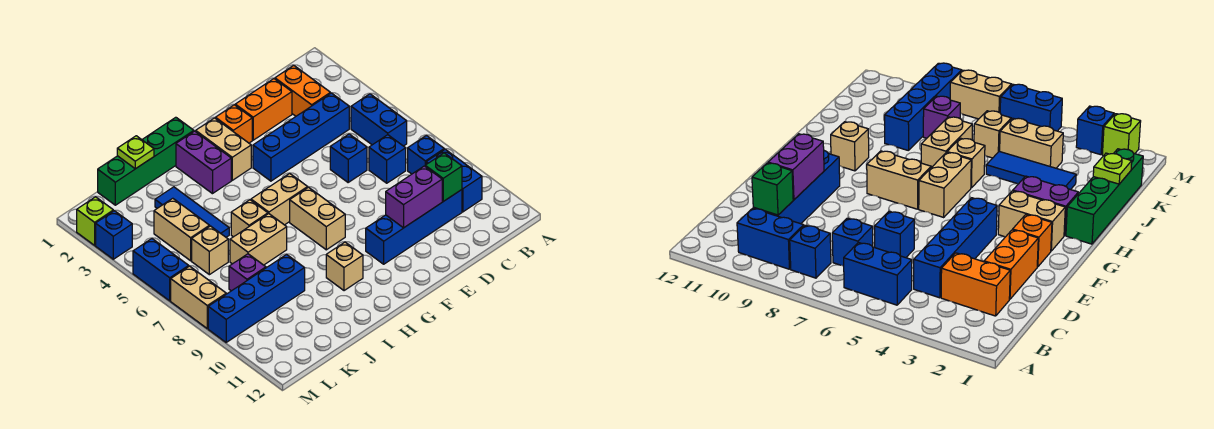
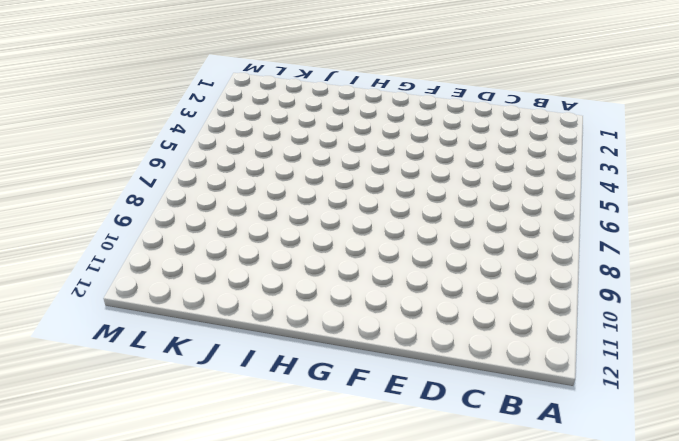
none -> blue 1x2 brick [351,94,407,146]
none -> blue 1x1 brick [408,135,444,174]
none -> blue 1x2 brick [426,149,482,212]
none -> orange 1x2 brick [275,65,330,116]

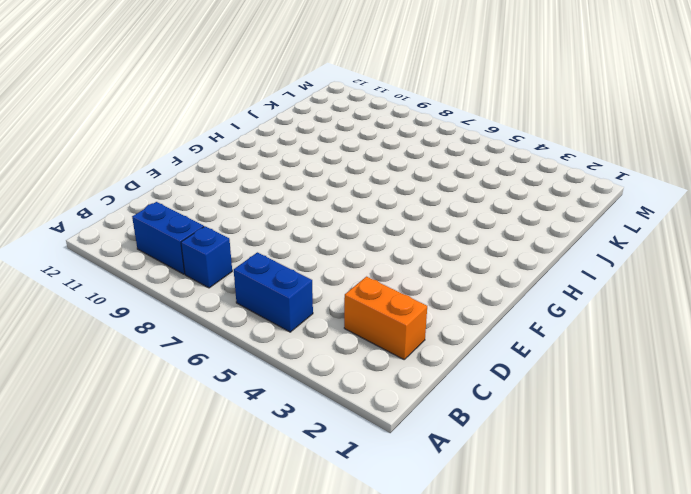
none -> blue 1x4 brick [253,93,349,181]
none -> blue 1x1 brick [369,135,406,183]
none -> blue 1x4 brick [366,190,462,264]
none -> orange 1x2 brick [235,79,292,140]

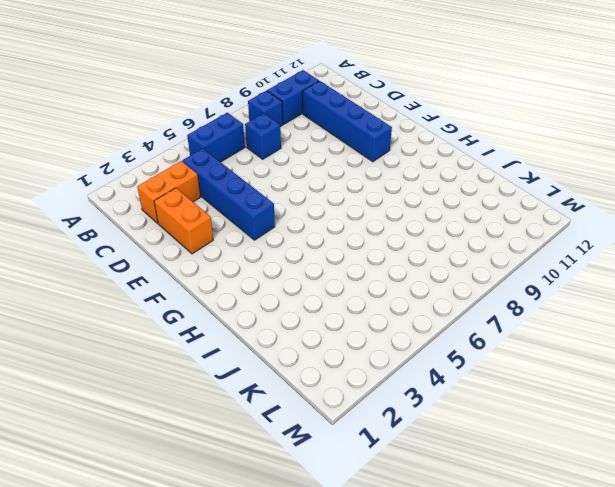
none -> blue 1x1 brick [330,134,367,182]
none -> orange 1x1 brick [215,105,252,143]
none -> tan 1x2 brick [196,118,251,180]
none -> tan 1x2 brick [251,173,308,225]

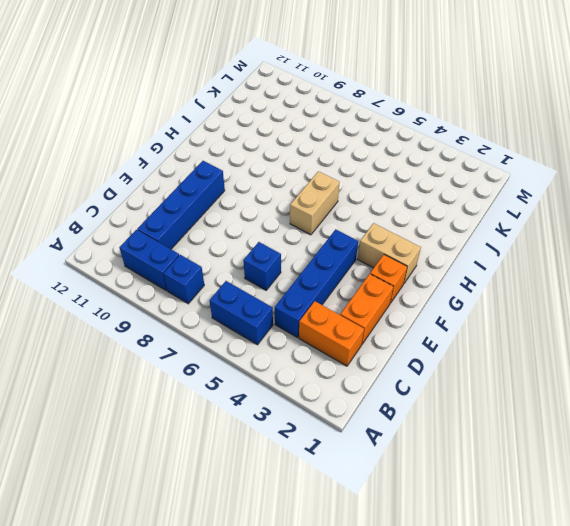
none -> blue 1x1 brick [369,135,406,183]
none -> tan 1x2 brick [290,187,345,250]
none -> green 1x4 brick [98,117,194,205]
none -> purple 1x2 brick [176,131,231,194]

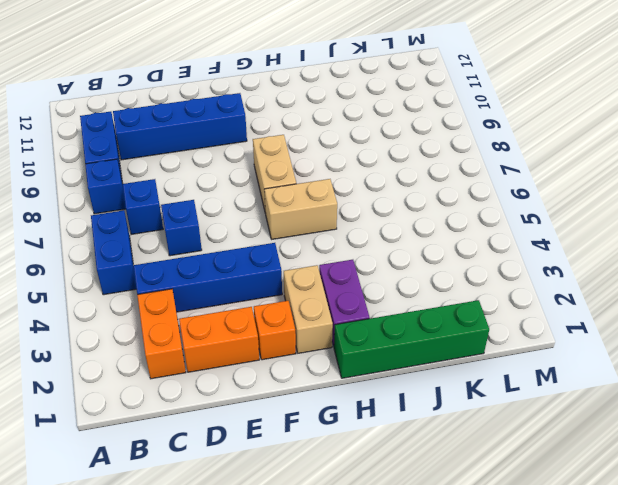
none -> tan 1x1 brick [326,242,363,291]
none -> tan 1x1 brick [231,200,268,237]
none -> tan 1x2 brick [230,214,287,265]
none -> blue 1x3 tile [155,187,229,237]

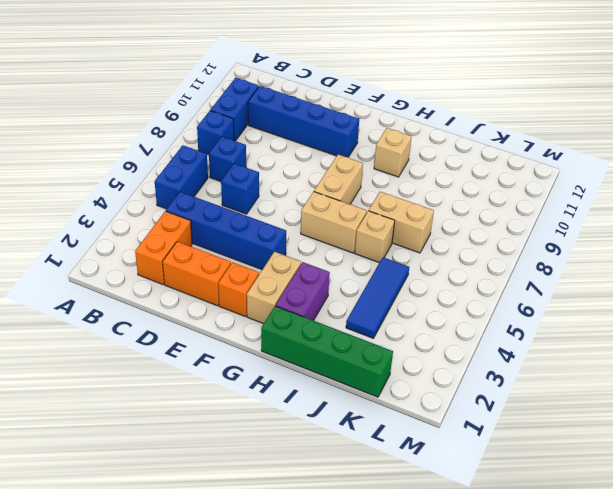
none -> blue 1x4 brick [208,255,305,342]
none -> tan 1x2 brick [154,198,210,261]
none -> tan 1x1 brick [192,226,228,275]
none -> purple 1x1 brick [229,254,266,291]

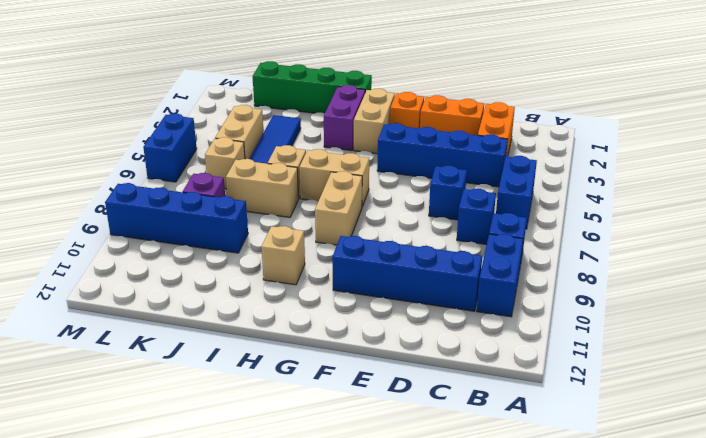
none -> lime 1x1 brick [77,197,113,245]
none -> blue 1x1 brick [96,211,132,259]
none -> tan 1x2 brick [171,266,226,329]
none -> green 1x1 brick [425,153,462,201]

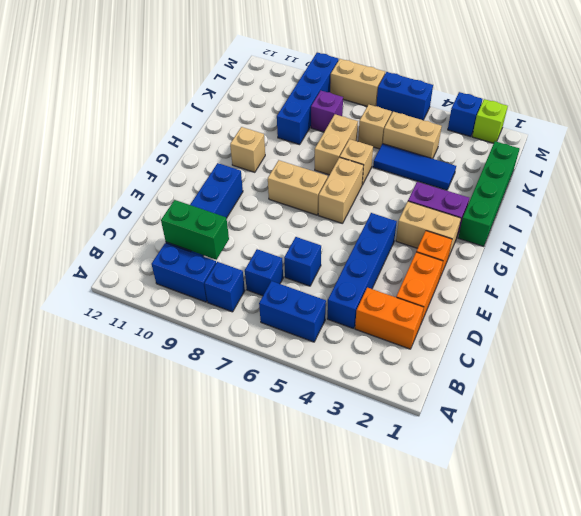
green 1x2 brick [161,200,229,260] -> green 1x1 brick [425,153,462,201]
none -> purple 1x2 brick [386,166,442,228]
none -> lime 1x1 plate [117,136,154,169]

